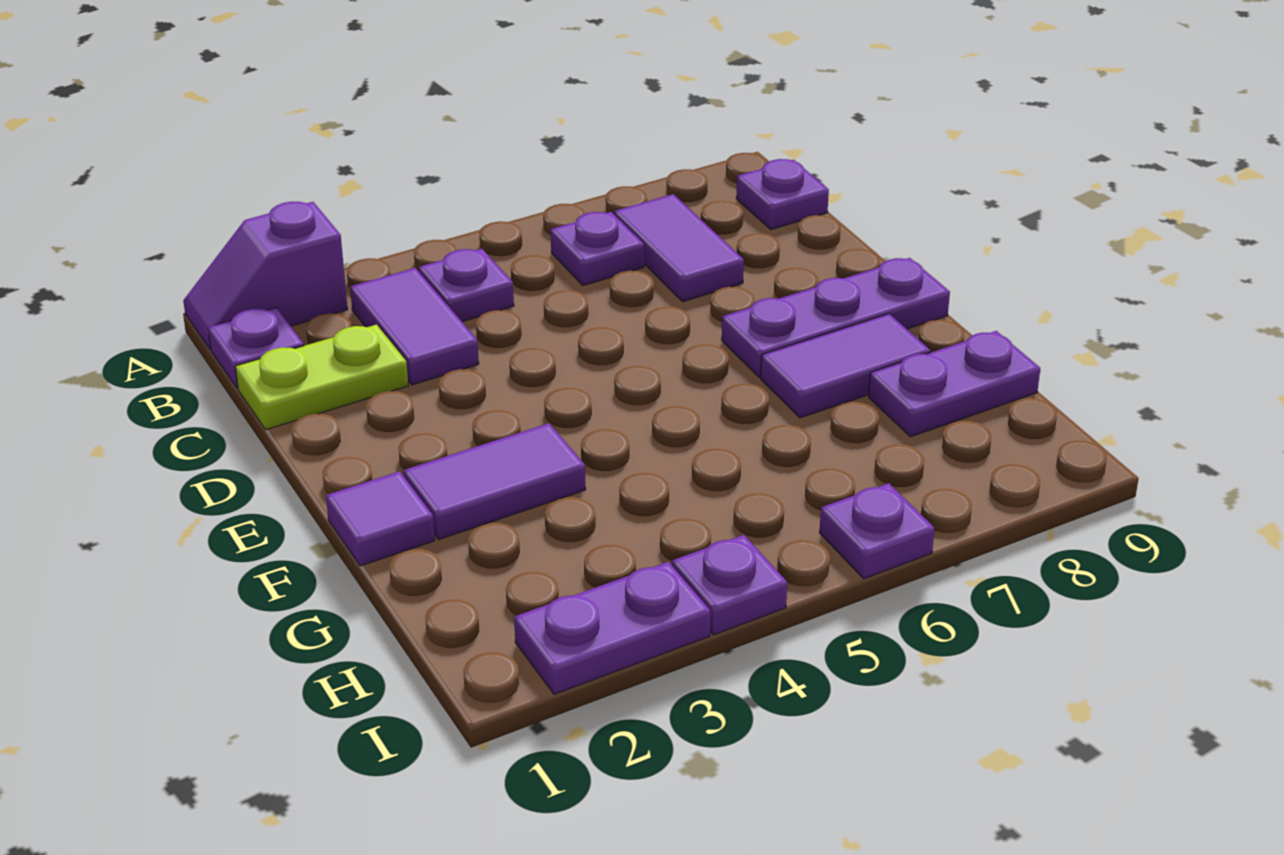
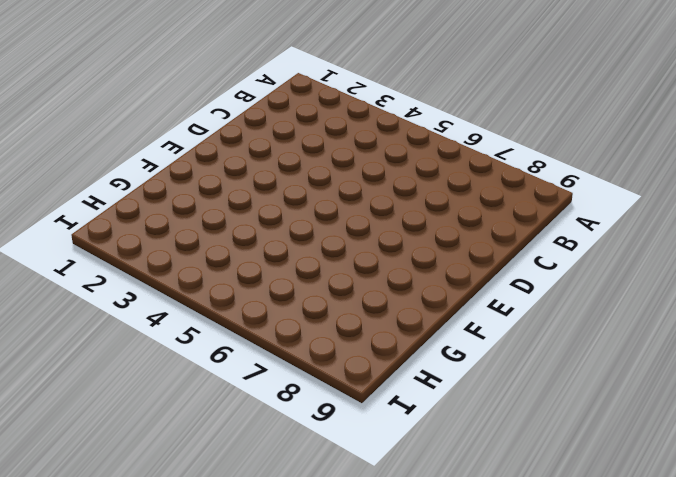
none -> purple 1x2 slope [183,202,348,349]
none -> purple 1x1 plate [208,308,304,389]
none -> purple 1x2 tile [350,268,479,385]

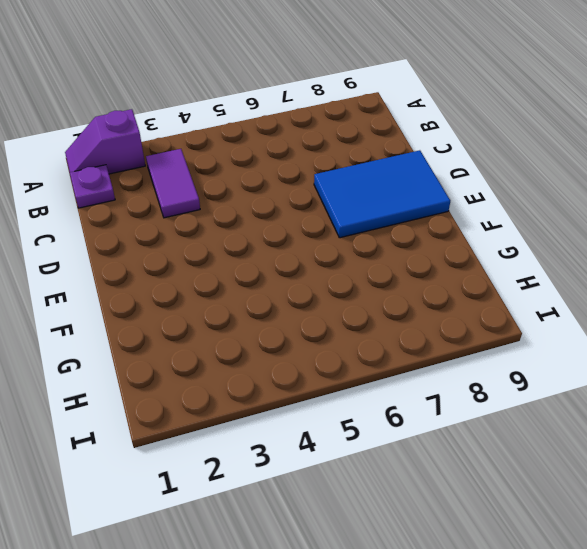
blue 2x3 tile [314,150,450,238] -> purple 1x3 plate [722,258,950,377]
none -> purple 1x1 plate [419,249,514,322]
none -> purple 1x1 plate [551,212,644,286]
none -> purple 1x2 tile [614,194,744,302]

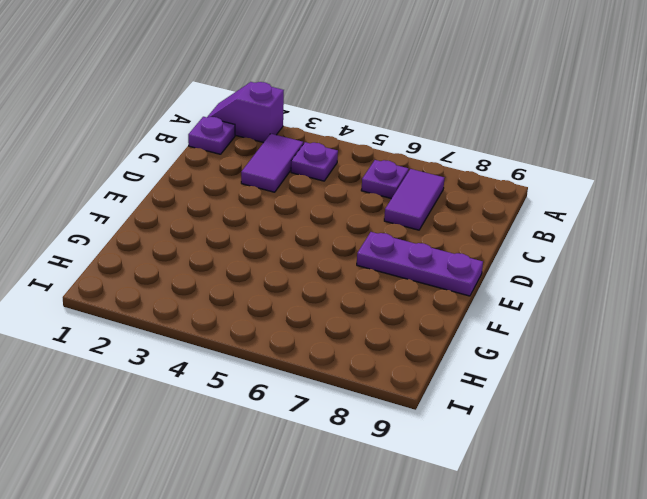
none -> purple 1x1 plate [736,159,829,229]
none -> lime 1x2 plate [235,325,408,430]
none -> purple 1x1 tile [326,471,435,566]

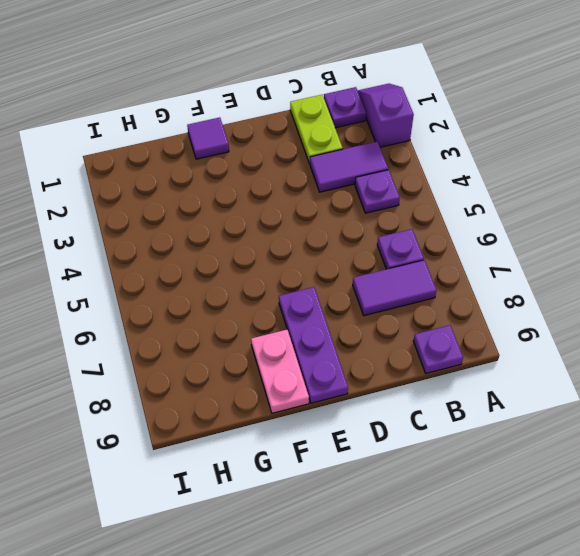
pink 1x2 plate [251,329,309,413] -> purple 1x2 tile [761,314,930,418]
none -> purple 1x2 tile [404,423,586,539]
none -> purple 1x2 plate [869,331,1040,437]
none -> purple 1x2 plate [514,562,710,694]

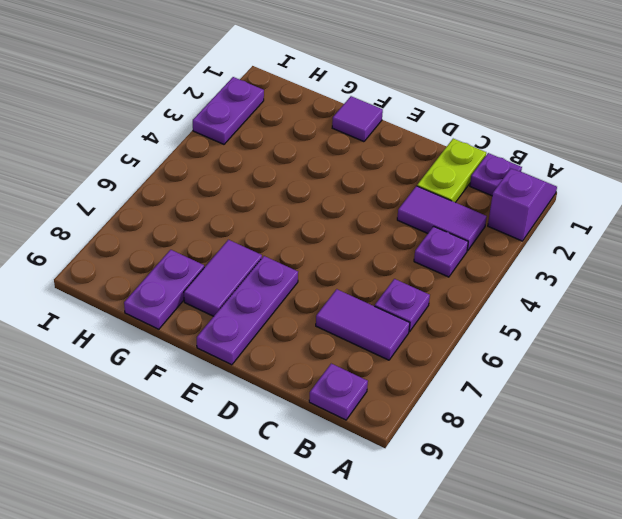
none -> purple 1x2 tile [404,423,586,539]
none -> purple 1x1 plate [672,535,787,635]
none -> purple 1x1 plate [819,483,935,579]

